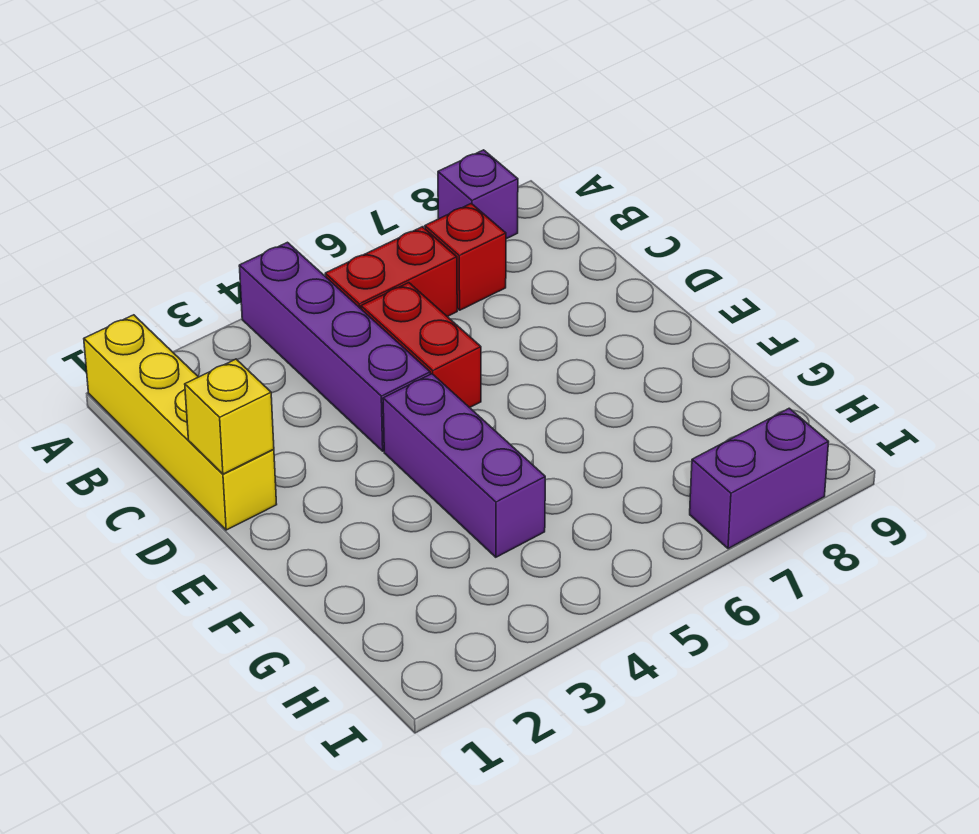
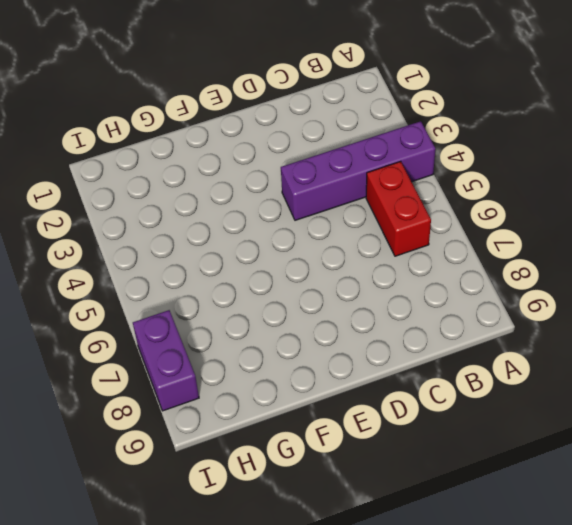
none -> yellow 1x4 brick [84,315,277,530]
none -> purple 1x1 brick [438,150,518,239]

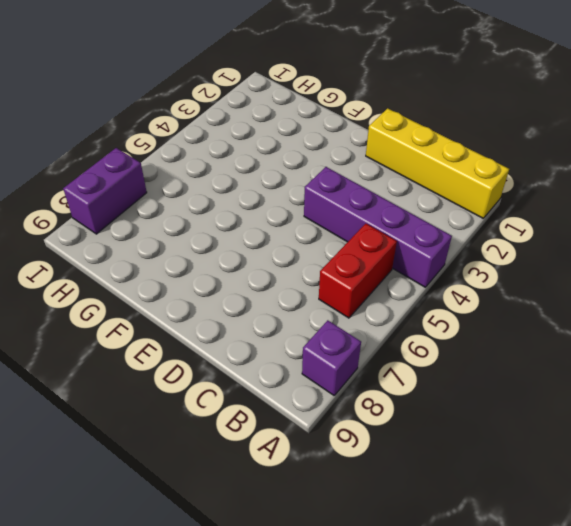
none -> red 1x1 brick [425,203,506,310]
none -> red 1x2 brick [361,283,481,408]

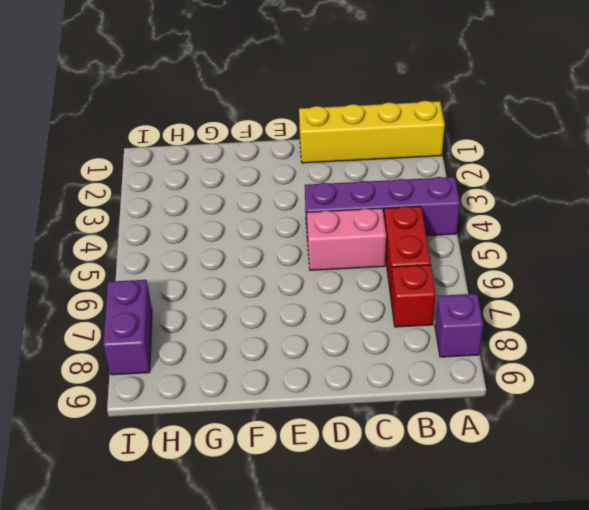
pink 1x2 brick [307,208,386,270] -> red 1x2 brick [361,283,481,408]
none -> purple 1x3 brick [383,374,545,557]
none -> yellow 1x1 brick [185,359,274,474]

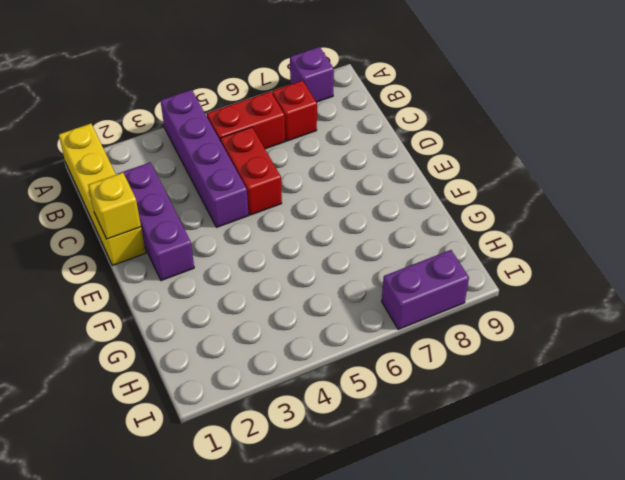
purple 1x3 brick [118,162,194,281] -> purple 1x3 brick moved to [383,374,545,557]

